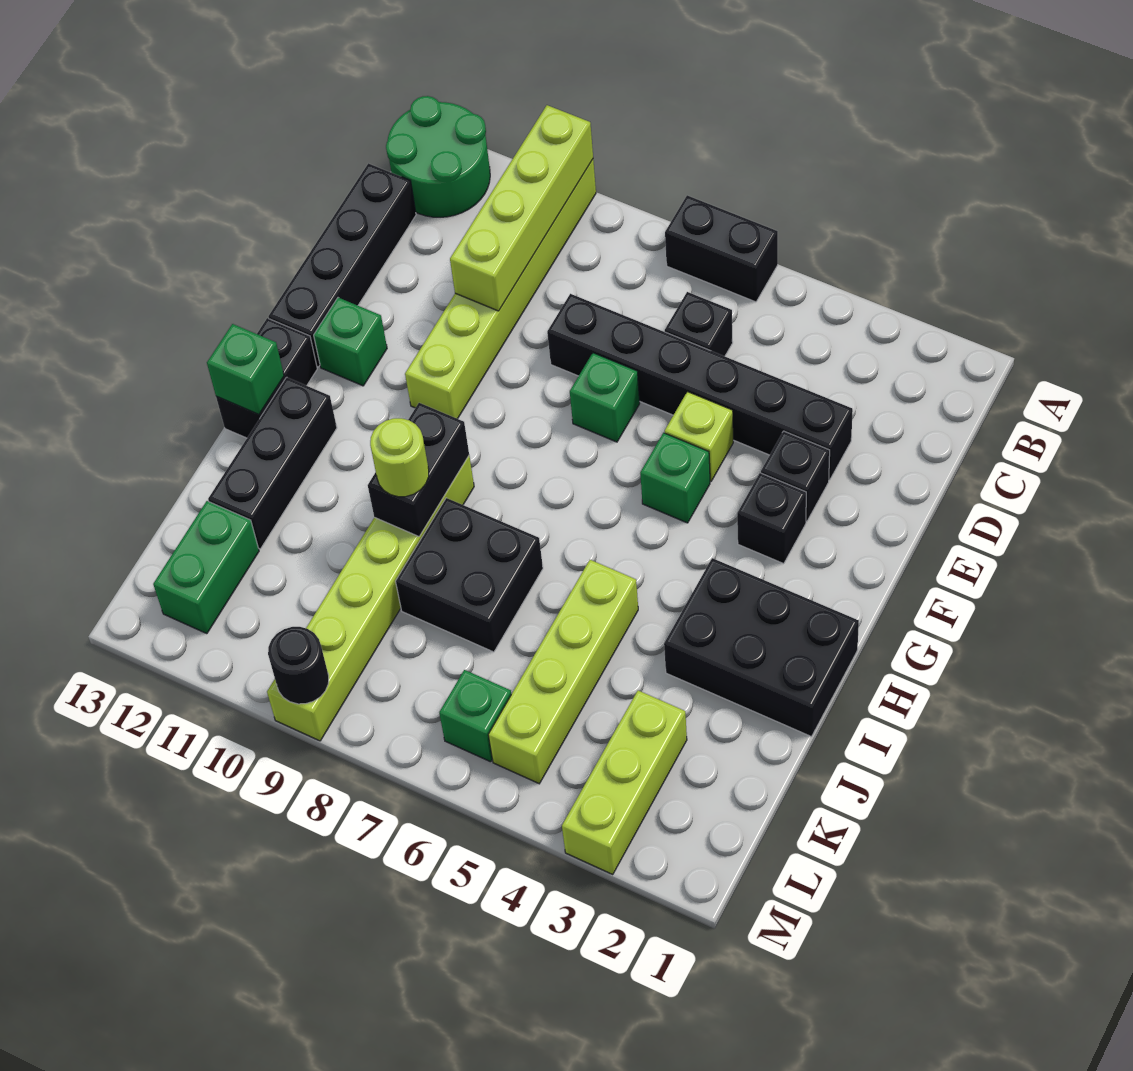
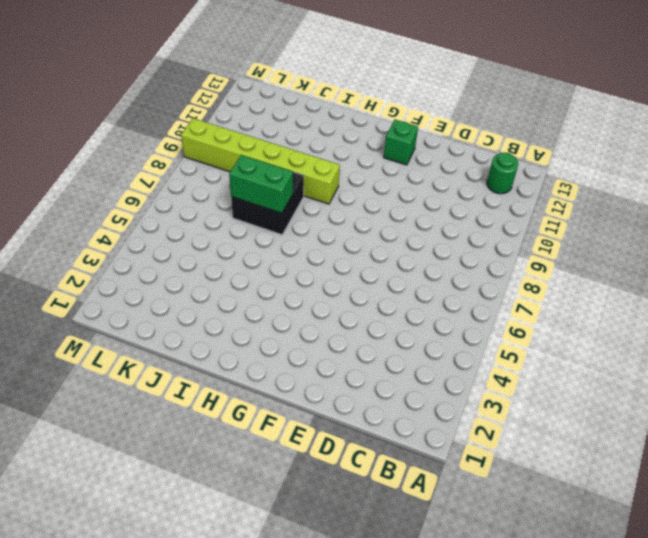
green 1x1 round brick [487,153,518,194] -> green 2x2 round brick [386,96,490,217]
green 1x2 brick [229,155,293,213] -> green 1x2 brick moved to [153,501,259,634]
none -> black 1x2 brick [665,195,778,302]
none -> lime 1x6 brick [405,159,596,419]
none -> black 1x1 brick [665,292,733,356]

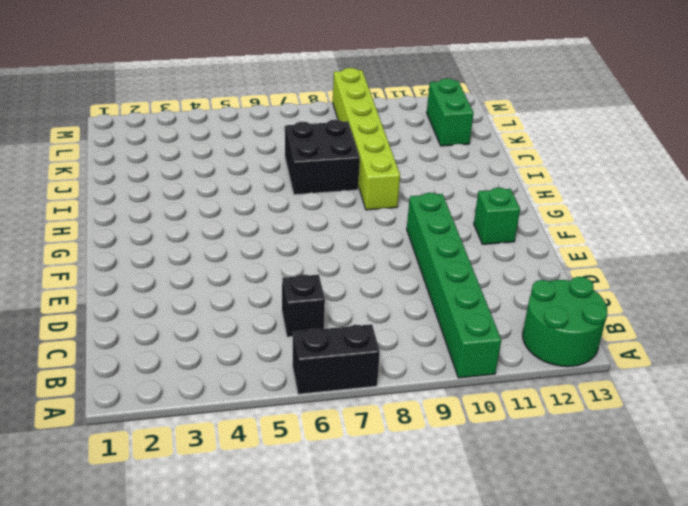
green 1x6 brick [407,193,501,378] -> lime 1x6 brick [405,159,596,419]
none -> black 1x4 brick [268,163,416,367]
none -> black 1x6 brick [547,294,853,480]
none -> black 1x1 brick [761,431,830,521]

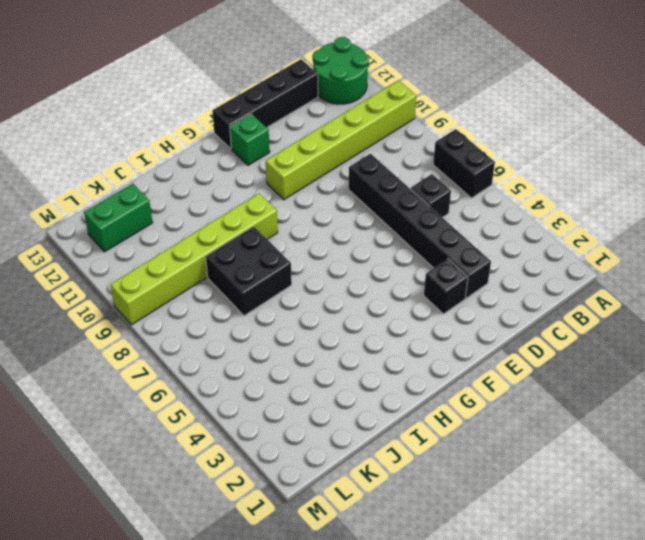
none -> lime 1x1 brick [665,392,733,481]
none -> green 1x1 brick [570,353,640,442]
none -> black 1x1 brick [737,473,806,564]

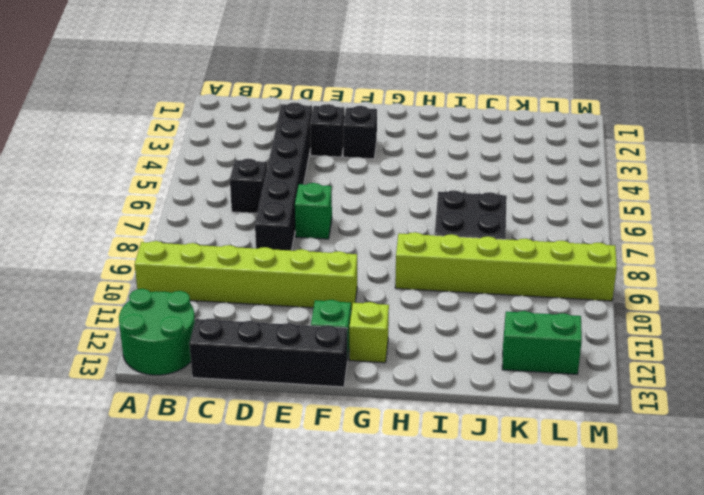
lime 1x1 brick [349,302,389,363] -> lime 1x1 brick moved to [665,392,733,481]
none -> black 1x2 brick [665,195,778,302]
none -> green 1x1 brick [640,433,710,523]
none -> black 1x2 brick [216,318,317,438]

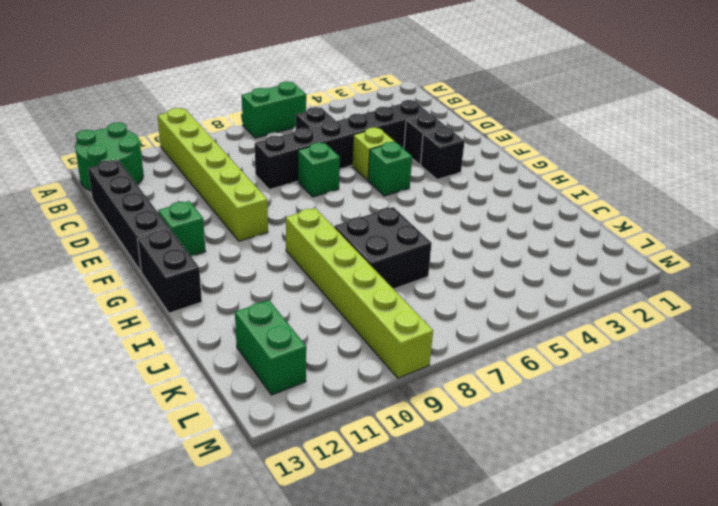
green 1x2 brick [242,81,306,138] -> black 1x2 brick [665,195,778,302]
none -> black 2x3 brick [664,558,859,737]
none -> black 1x3 brick [208,377,337,549]
none -> lime 1x4 brick [488,560,638,784]

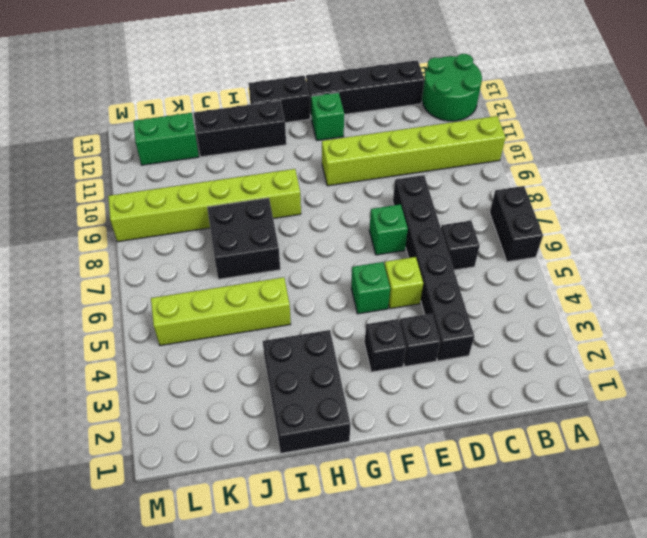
none -> lime 1x3 brick [562,690,687,874]
none -> green 1x1 brick [439,670,511,762]
none -> lime 1x4 brick [450,105,593,311]

